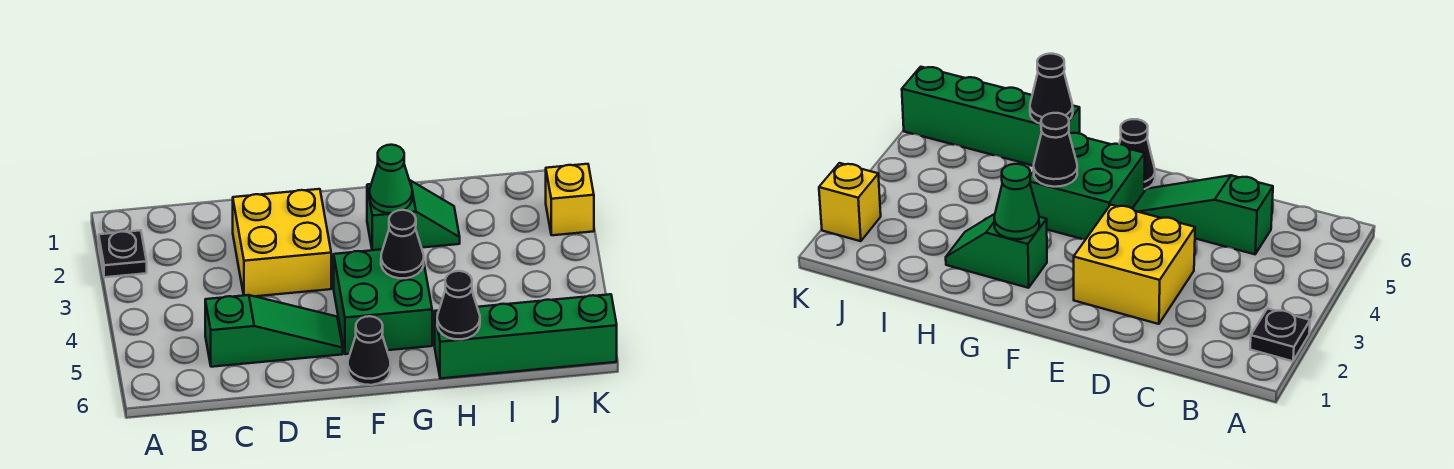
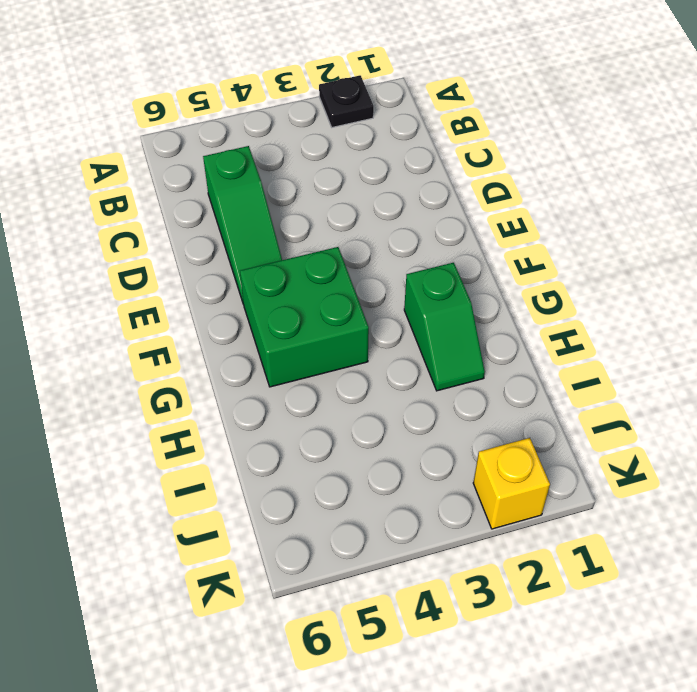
none -> yellow 2x2 brick [233,189,331,296]
none -> black 1x1 cone [348,316,390,385]

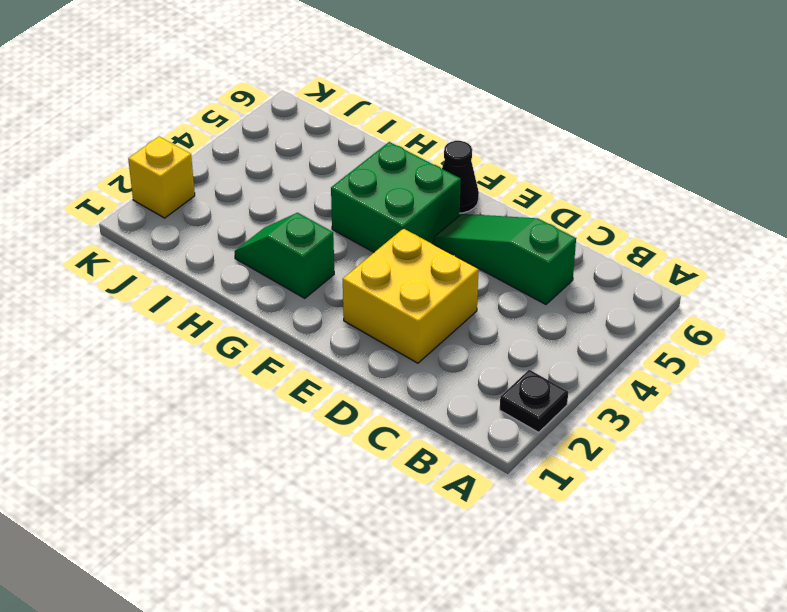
none -> green 1x4 brick [435,294,617,378]
none -> green 1x1 cone [370,145,412,213]

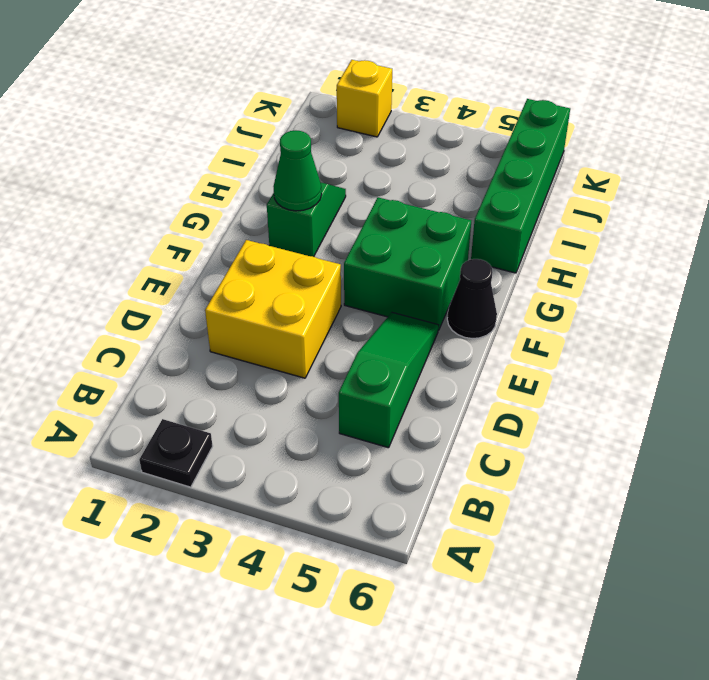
none -> black 1x1 cone [381,210,424,278]
none -> black 1x1 cone [437,271,480,339]

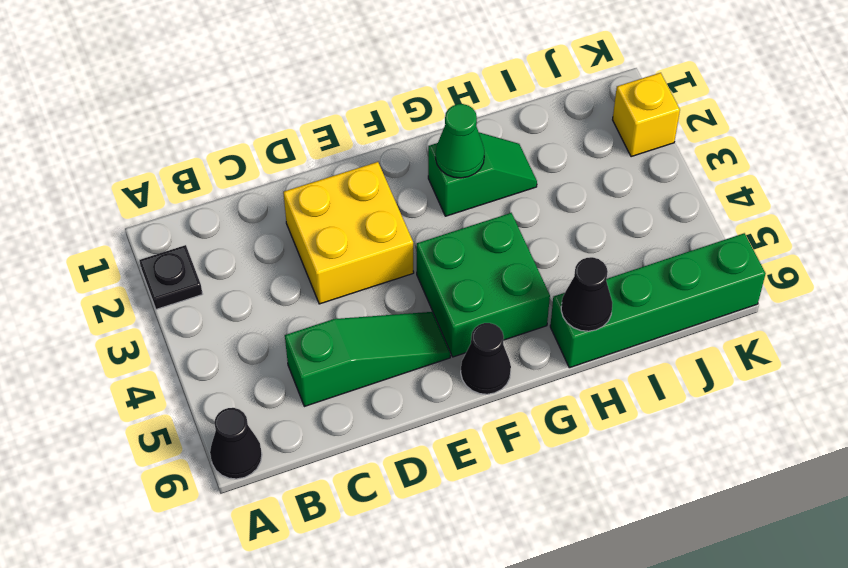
black 1x1 cone [210,408,262,479] -> black 1x1 cone moved to [381,210,424,278]

